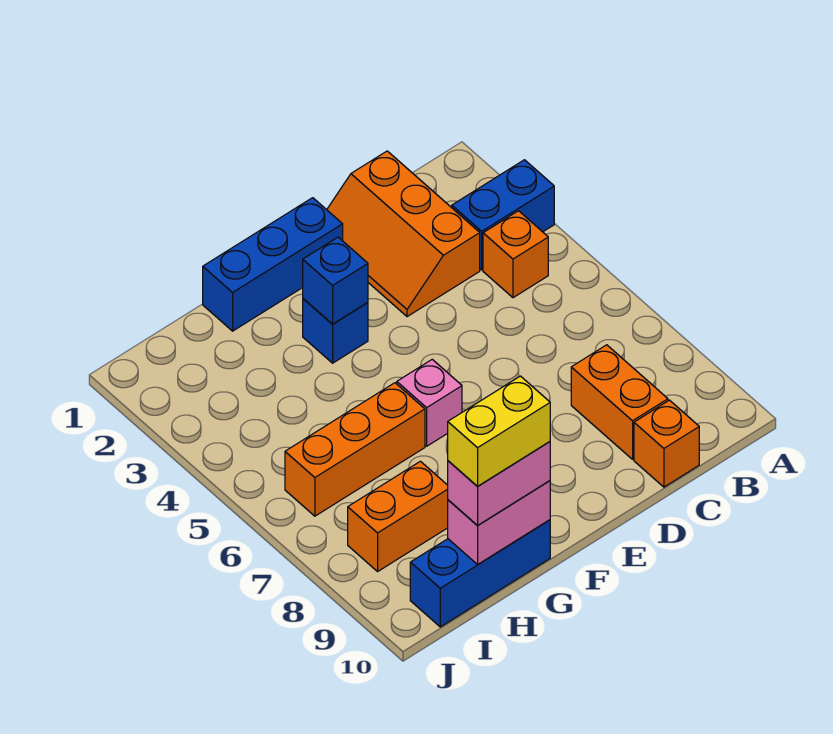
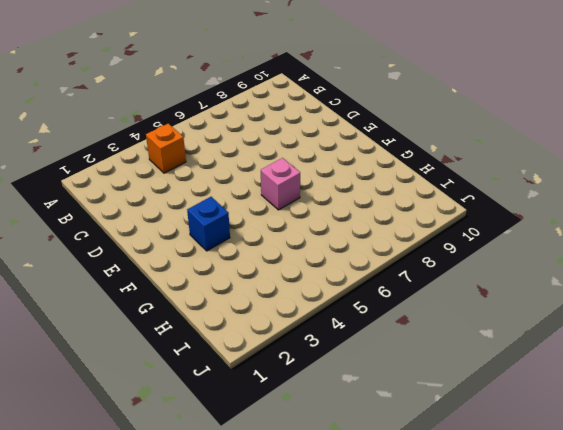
none -> blue 1x2 brick [452,160,554,270]
none -> orange 2x3 slope [327,151,480,317]
none -> orange 1x2 brick [571,345,668,459]

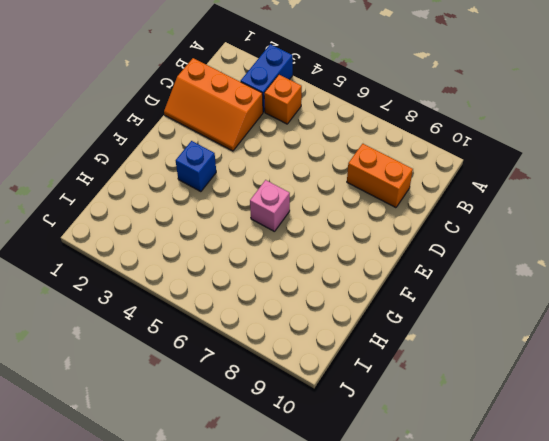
none -> orange 1x1 brick [634,400,699,487]
none -> blue 1x3 brick [203,198,343,331]
none -> orange 1x3 brick [285,383,425,516]

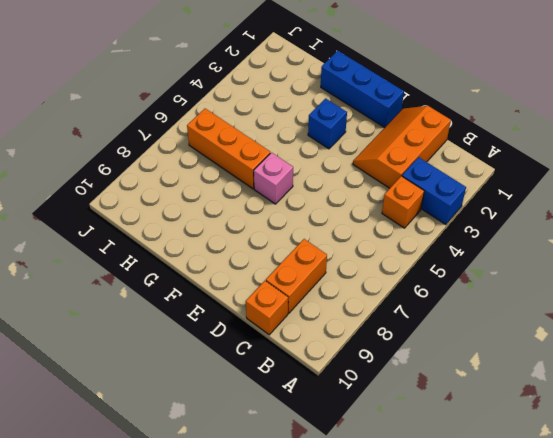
none -> blue 1x3 brick [410,520,550,627]
none -> orange 1x2 brick [348,461,448,571]
none -> blue 1x1 brick [303,237,368,324]

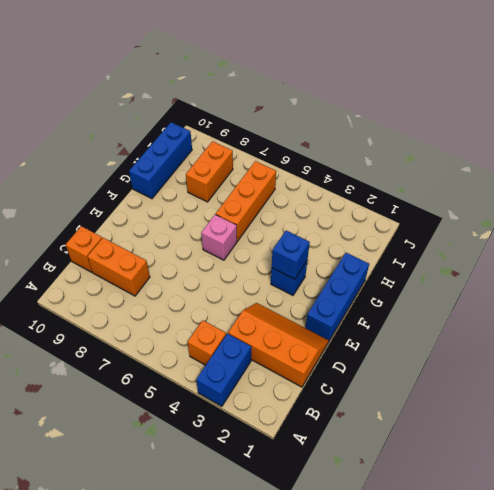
none -> pink 1x2 brick [448,481,550,564]
none -> pink 1x2 brick [448,442,550,525]
none -> yellow 1x2 brick [448,376,550,487]

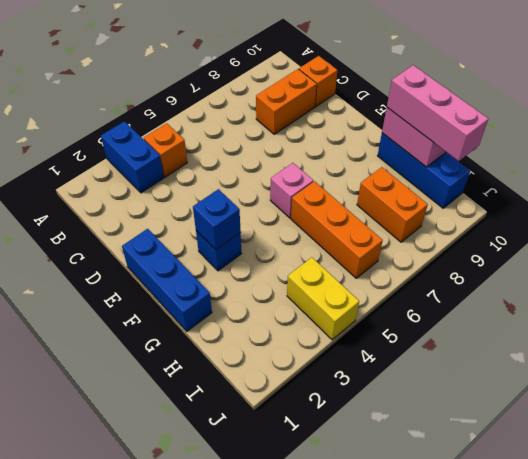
pink 1x3 brick [387,65,488,161] -> pink 1x2 brick [448,442,550,525]
yellow 1x2 brick [287,257,359,340] -> yellow 1x2 brick moved to [448,376,550,487]
none -> orange 2x3 slope [327,151,480,317]

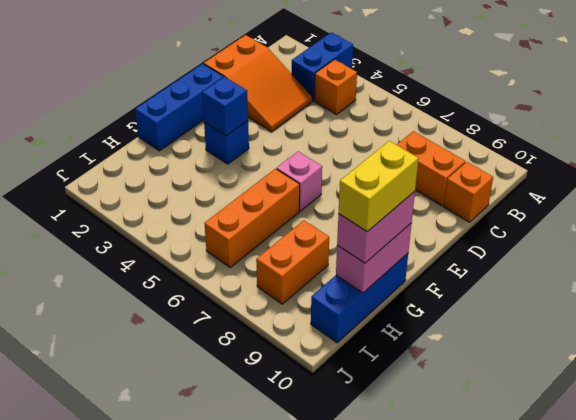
orange 2x3 slope [204,35,312,132] -> orange 2x3 slope turned to [327,151,480,317]

